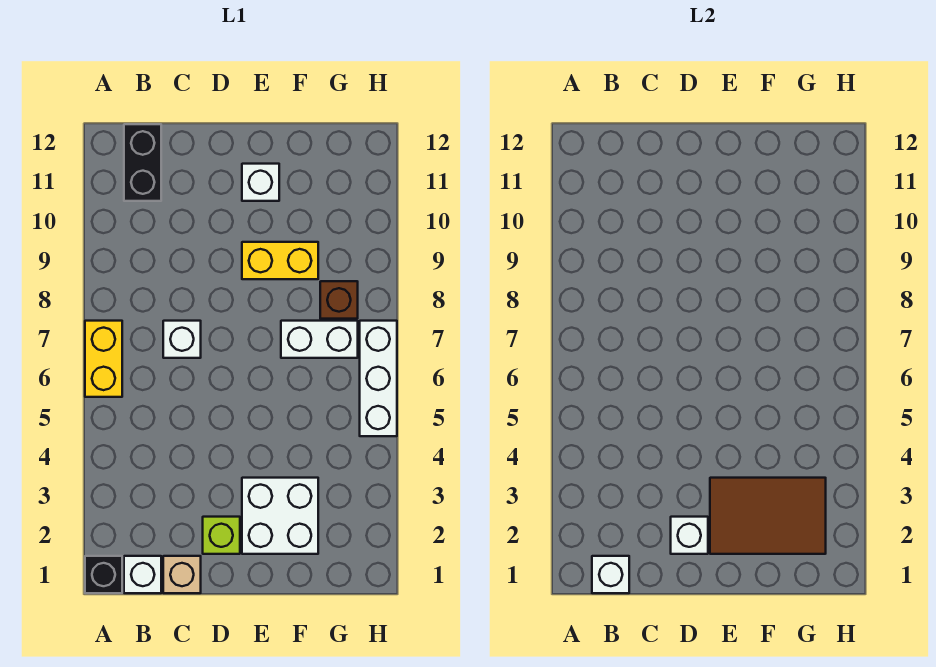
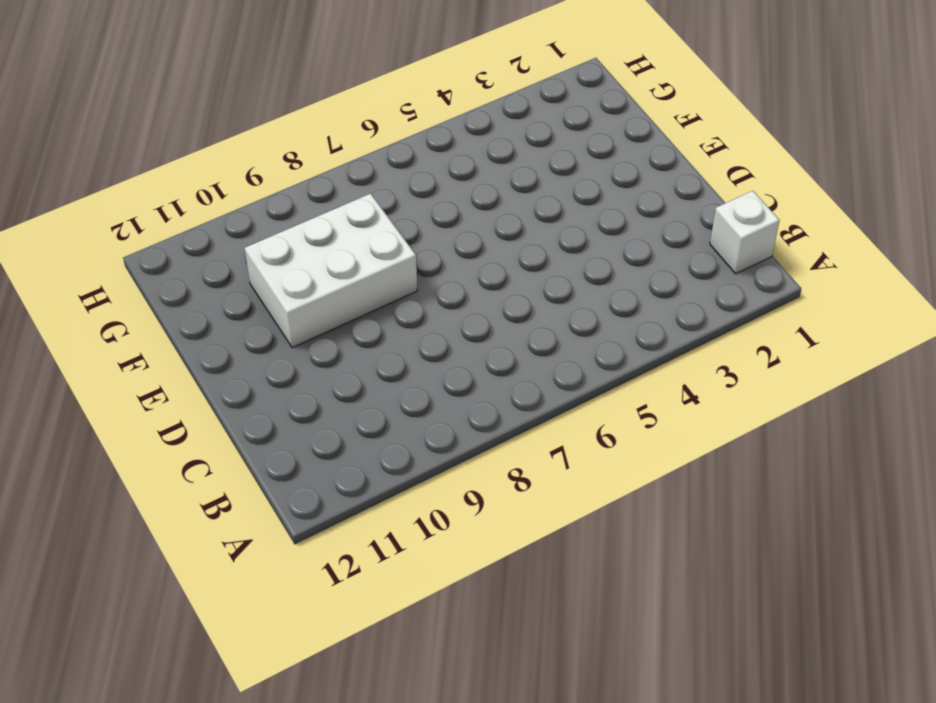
white 2x3 brick [245,194,417,348] -> yellow 1x2 brick [242,242,318,279]
none -> black 1x1 brick [85,556,122,593]
none -> yellow 1x2 brick [85,321,122,397]
none -> black 1x2 brick [124,124,161,201]

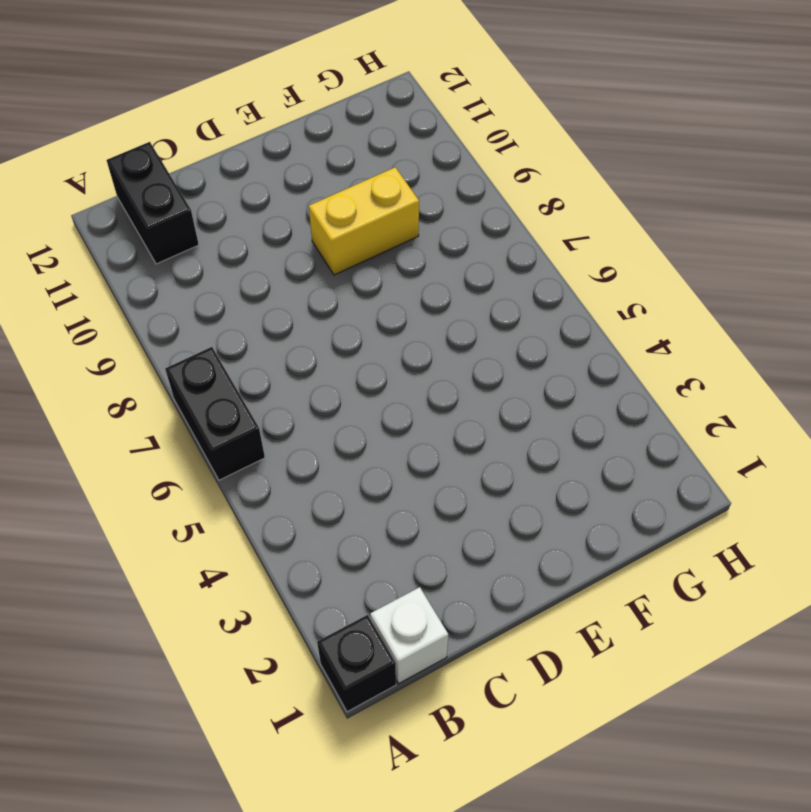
black 1x2 brick [165,347,265,480] -> yellow 1x2 brick [85,321,122,397]
none -> tan 1x1 brick [163,556,201,593]
none -> white 1x1 brick [163,321,201,358]
none -> lime 1x1 brick [203,517,240,554]

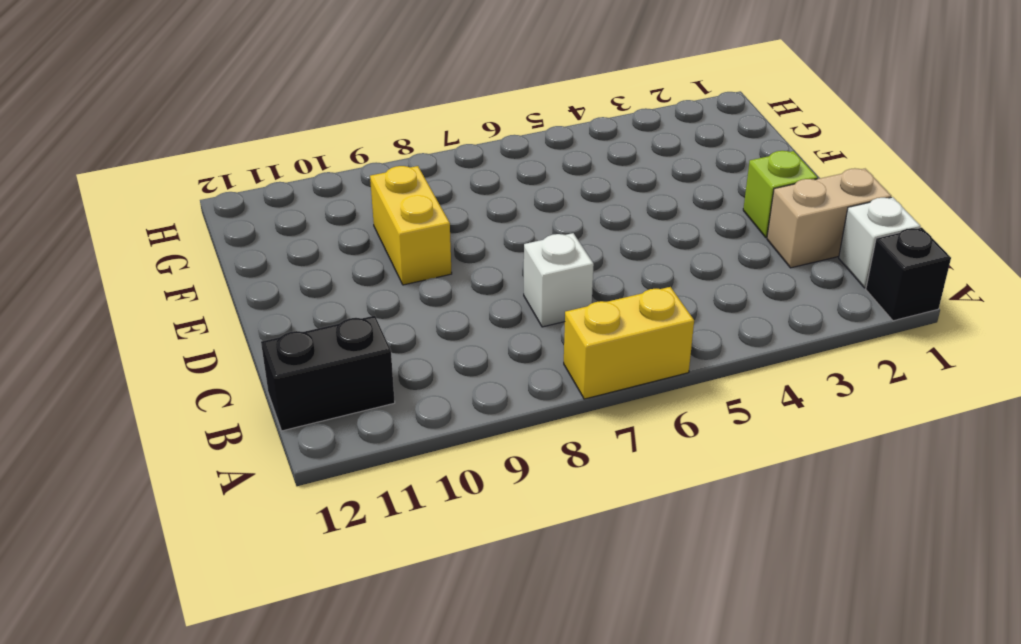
tan 1x2 brick [767,168,891,268] -> tan 1x1 brick [163,556,201,593]
none -> white 2x2 brick [242,478,318,554]
none -> white 1x1 brick [242,164,279,201]
none -> white 1x2 brick [281,321,358,358]

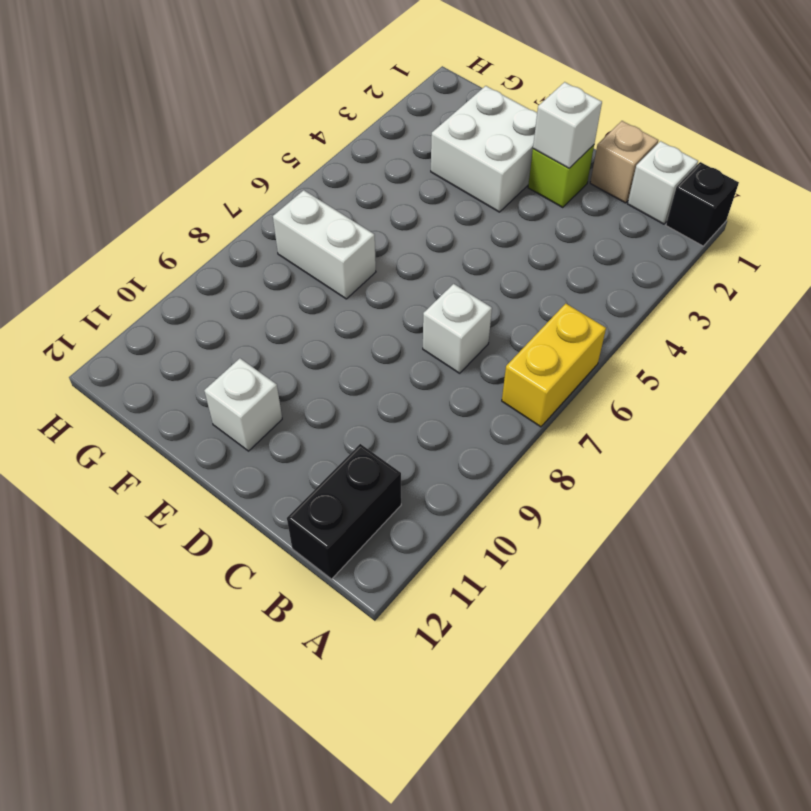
none -> yellow 1x2 brick [242,242,318,279]
none -> brown 1x1 brick [320,281,358,319]
none -> white 1x3 brick [360,321,397,436]

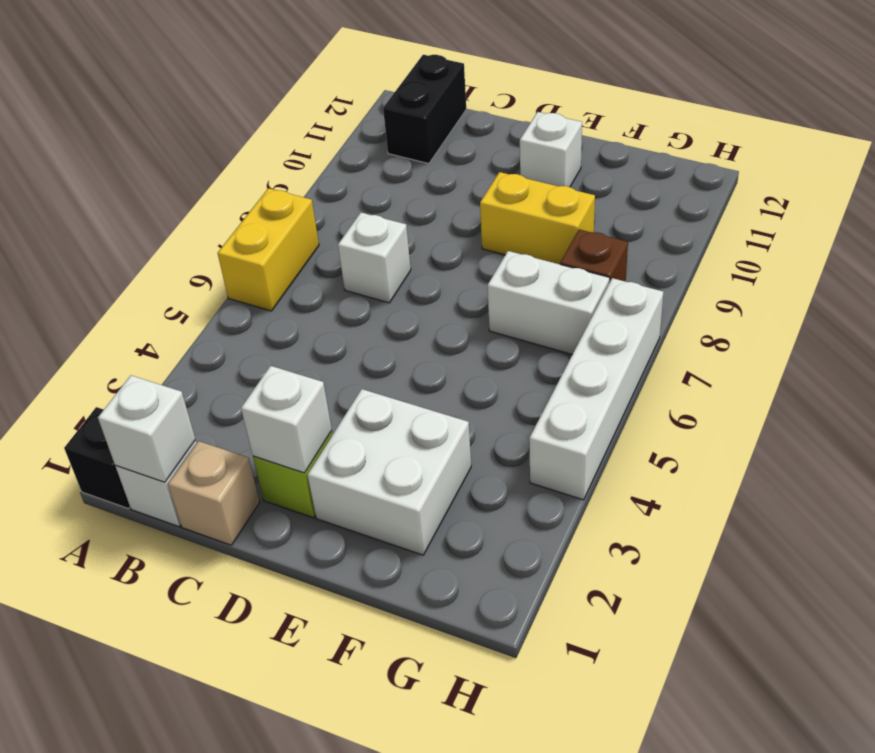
white 1x4 brick [529,278,663,500] -> white 1x3 brick [360,321,397,436]
none -> brown 2x3 tile [710,478,826,554]

